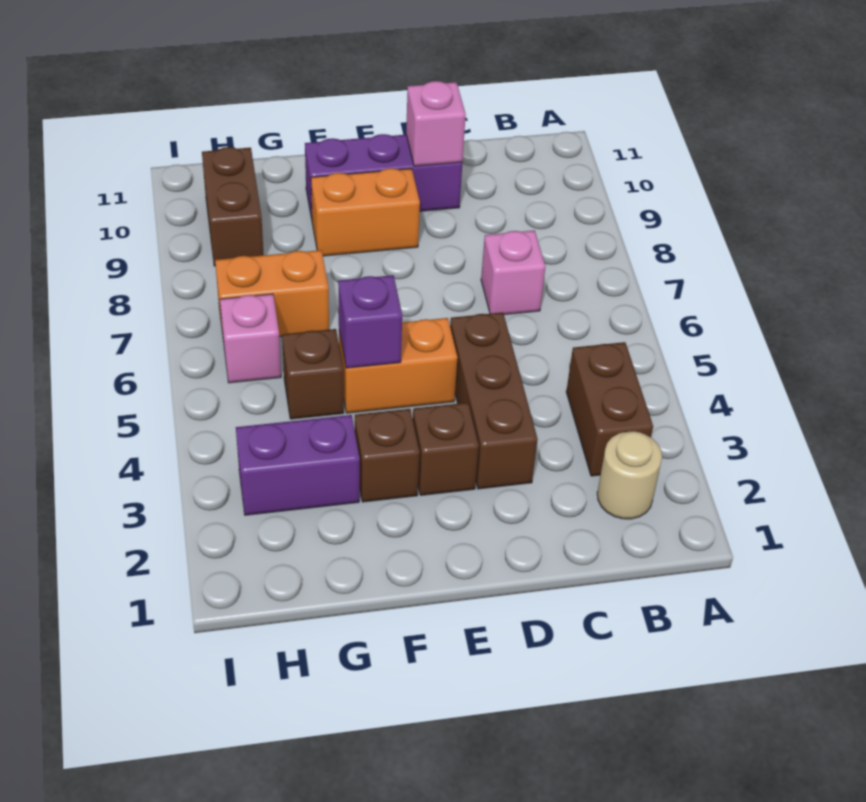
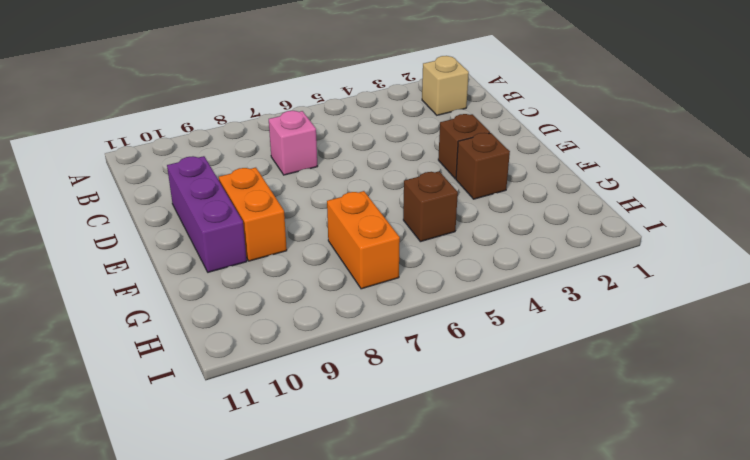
tan 1x1 brick [422,56,469,115] -> tan 1x1 round brick [597,431,662,519]
none -> brown 1x2 brick [566,342,653,476]
none -> brown 1x3 brick [450,312,538,489]
none -> orange 1x2 brick [339,318,458,413]

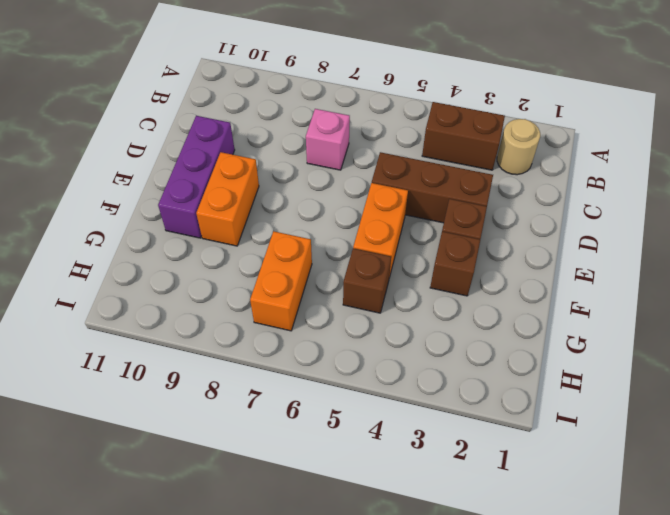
none -> purple 1x2 brick [236,415,360,515]
none -> pink 1x1 brick [220,294,281,383]
none -> brown 1x2 brick [202,147,264,266]

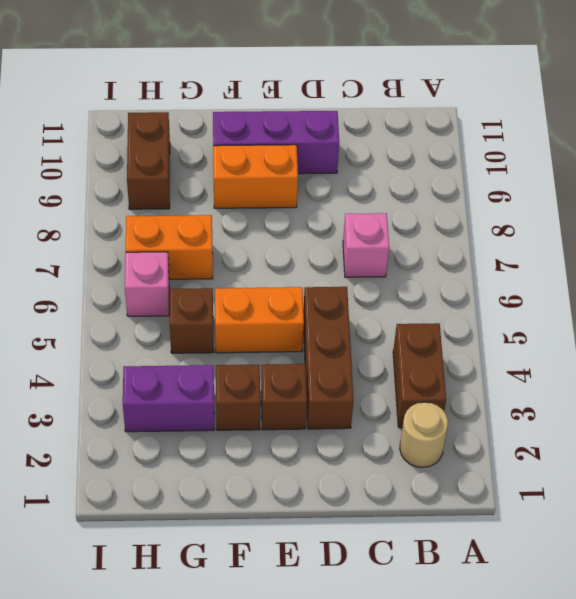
none -> pink 1x1 brick [406,81,466,166]
none -> purple 1x1 brick [338,275,402,368]

